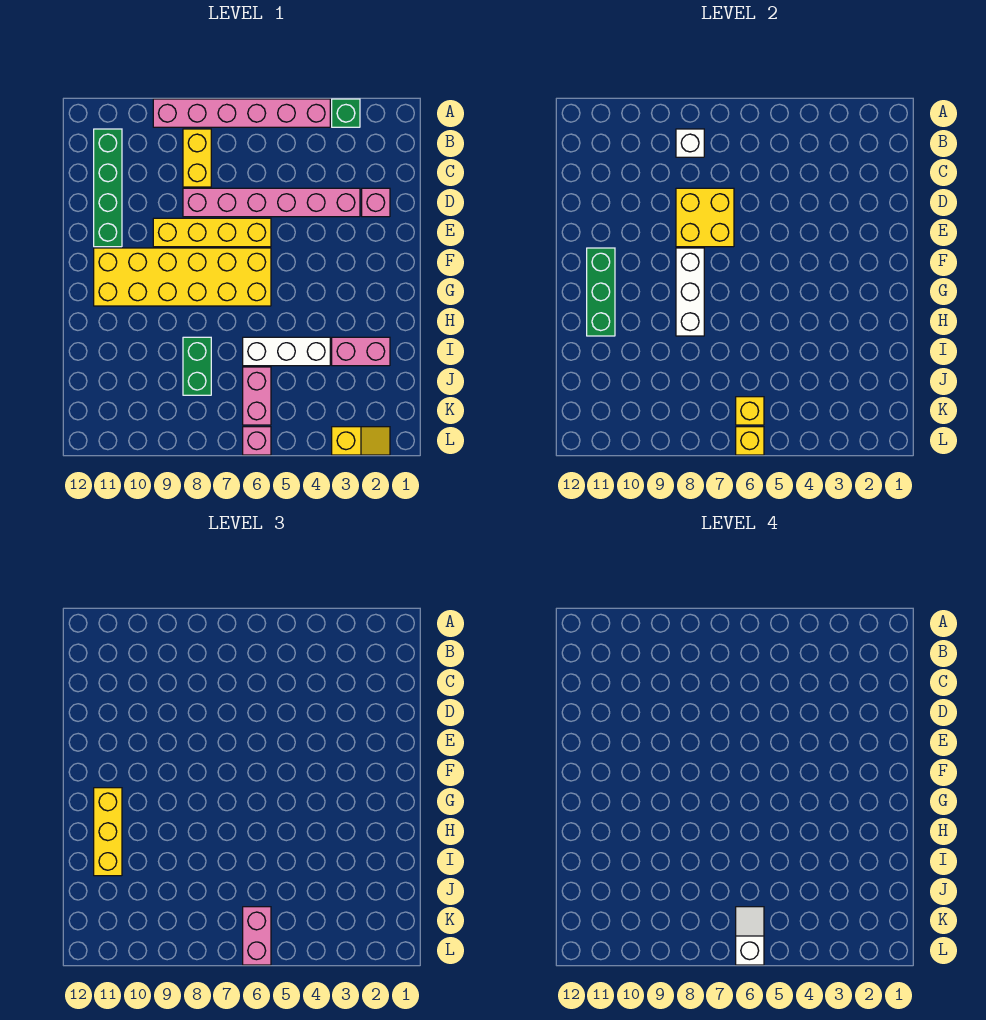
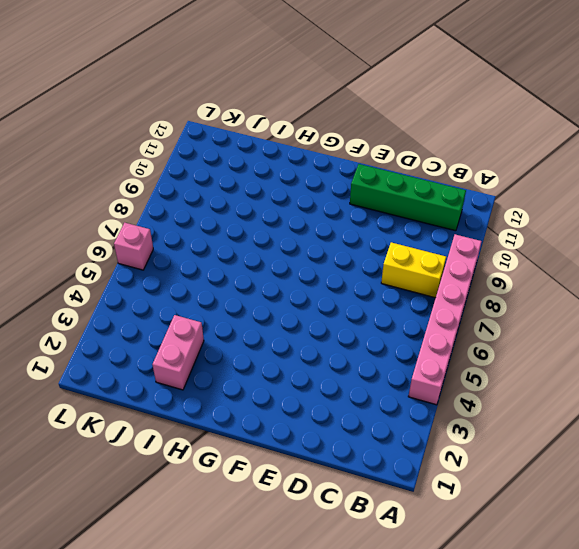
none -> green 1x1 brick [332,99,360,127]
none -> pink 1x1 brick [362,188,390,217]
none -> pink 1x6 brick [183,188,360,217]

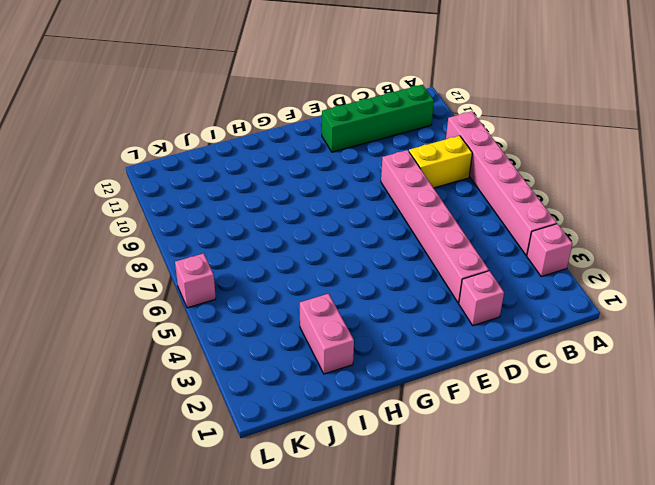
pink 1x1 brick [527,224,572,276] -> green 1x1 brick [332,99,360,127]
none -> yellow 1x4 brick [153,218,271,247]
none -> yellow 2x6 brick [94,248,271,306]
none -> white 1x3 brick [243,337,330,366]

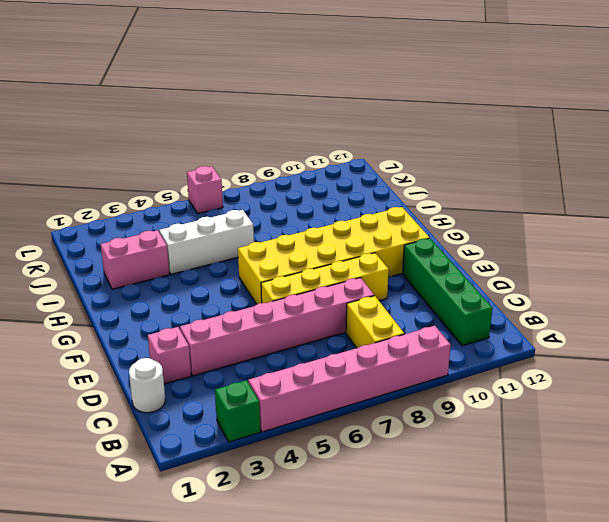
white 1x1 round brick [129,358,165,413] -> none
none -> green 1x2 brick [183,337,211,395]
none -> pink 1x2 brick [243,367,271,425]
none -> yellow 1x2 slope [332,427,390,455]

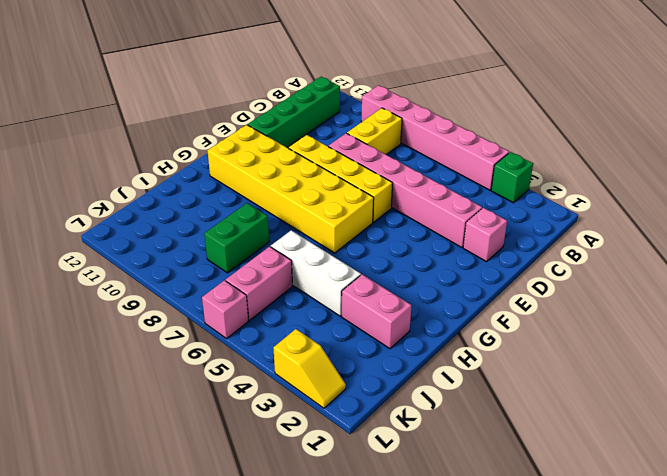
none -> white 1x1 brick [676,129,704,157]
none -> yellow 2x2 brick [676,188,734,247]
none -> white 1x3 brick [676,248,704,336]

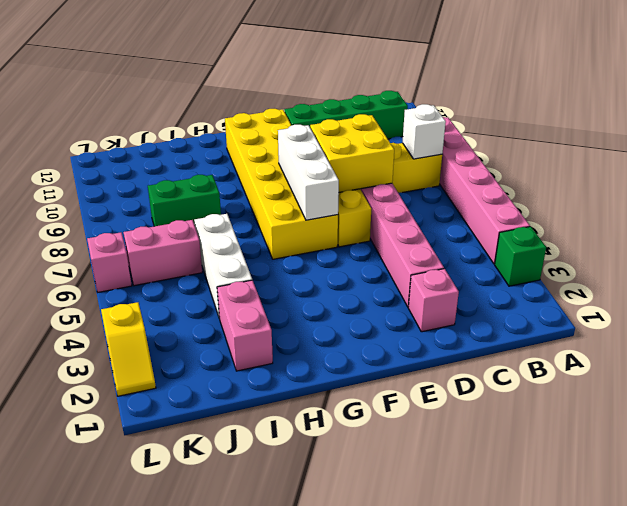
white 1x3 brick [278,125,339,220] -> white 1x3 brick turned to [676,248,704,336]
none -> green 1x3 brick [587,248,615,336]
none -> yellow 1x1 brick [736,397,764,425]
none -> yellow 1x1 brick [736,427,764,455]

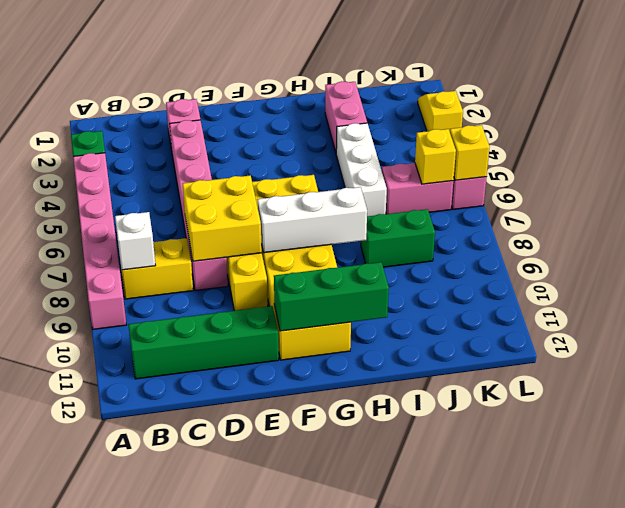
none -> yellow 1x3 brick [94,788,122,876]
none -> pink 1x2 brick [243,907,271,965]
none -> white 1x2 slope [736,907,764,965]

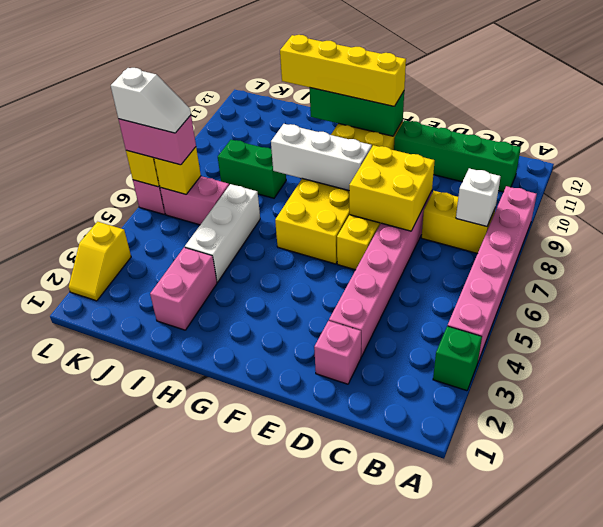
yellow 1x4 brick [280,35,406,106] -> yellow 1x3 brick [94,788,122,876]

